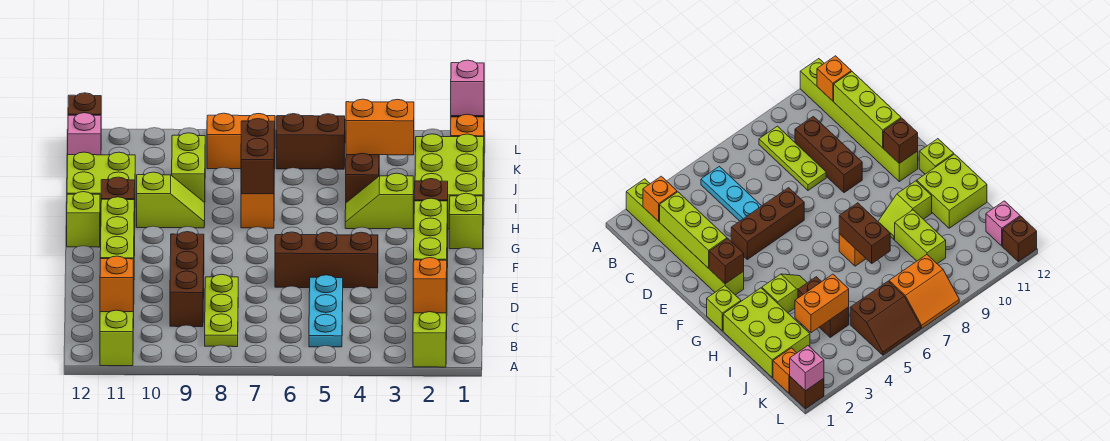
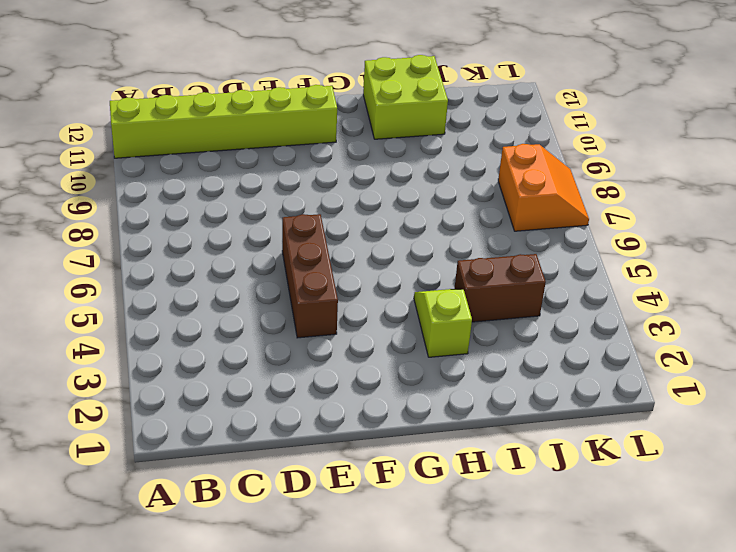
none -> lime 1x6 brick [413,234,448,367]
none -> cyan 1x3 plate [309,275,343,347]
none -> lime 1x3 plate [205,274,238,347]
none -> brown 1x3 brick [170,232,204,327]

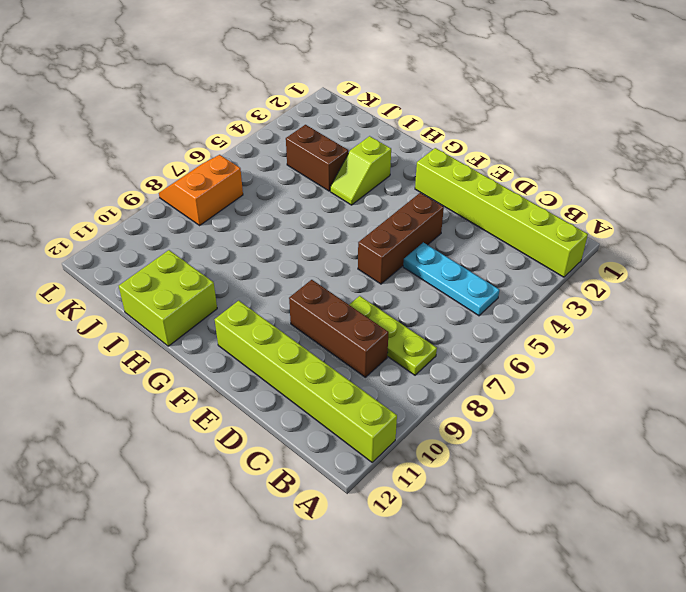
none -> lime 1x1 brick [449,193,483,249]
none -> lime 1x1 brick [67,192,100,247]
none -> lime 2x3 brick [415,134,484,229]
none -> orange 1x1 brick [241,194,274,228]

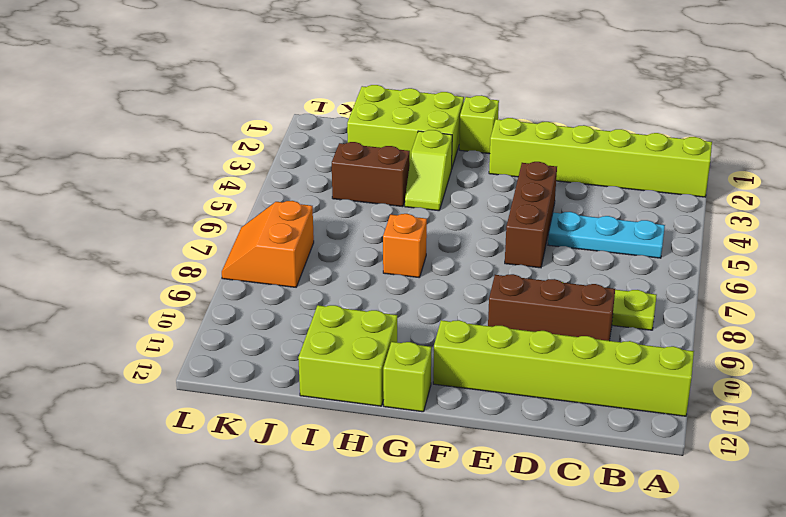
none -> lime 1x2 slope [137,172,205,228]
none -> lime 1x2 brick [172,133,205,203]
none -> orange 1x1 brick [451,114,484,137]
none -> brown 2x2 slope [277,114,345,169]

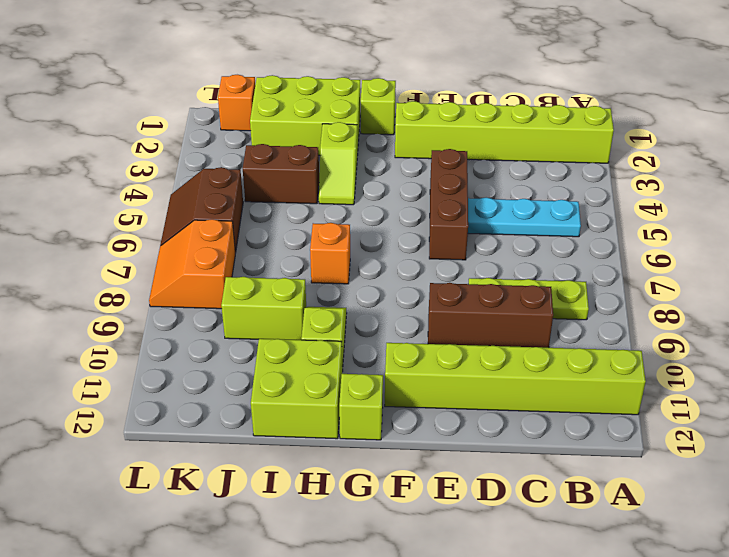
none -> pink 1x1 brick [68,113,101,155]
none -> brown 1x1 brick [790,377,824,409]
none -> brown 1x1 brick [68,93,101,115]
none -> orange 1x1 brick [413,258,447,313]

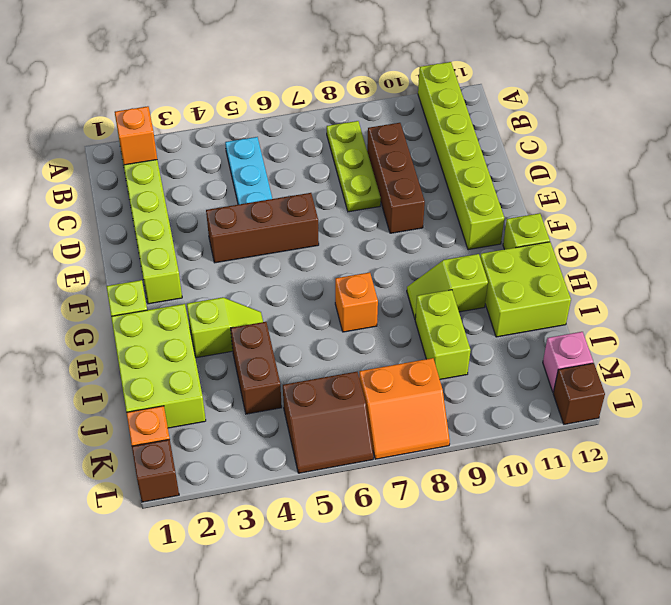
none -> orange 1x1 brick [100,256,134,312]
none -> lime 1x3 brick [414,198,447,260]
none -> lime 1x3 brick [100,197,134,259]
none -> brown 1x1 brick [414,179,448,233]

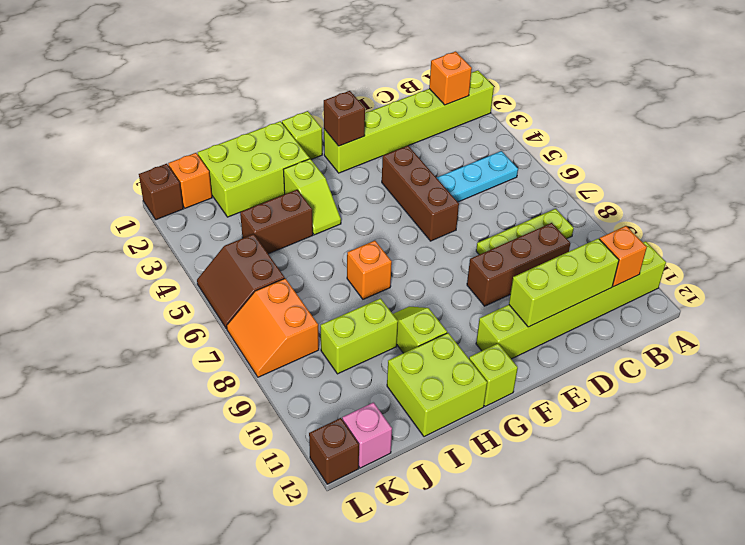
none -> lime 1x3 brick [414,198,447,260]
none -> brown 1x1 brick [101,177,135,221]
none -> brown 1x2 brick [241,119,275,194]
none -> orange 1x2 brick [346,99,414,155]

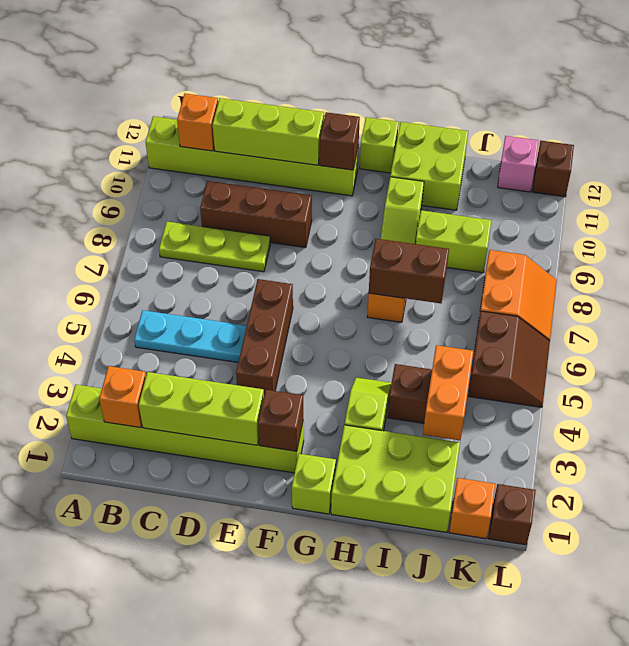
none -> pink 1x1 brick [451,60,484,116]

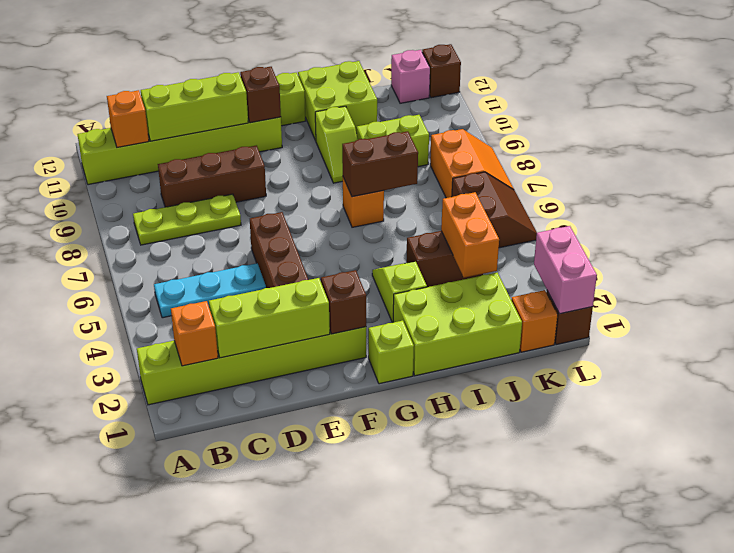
pink 1x2 brick [534,226,597,314] -> pink 1x1 brick [451,60,484,116]

